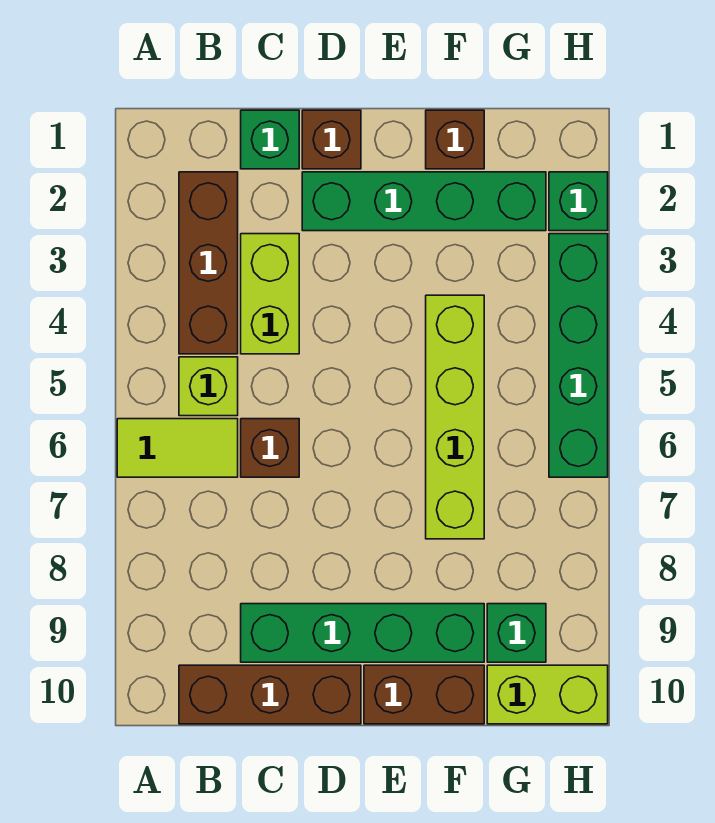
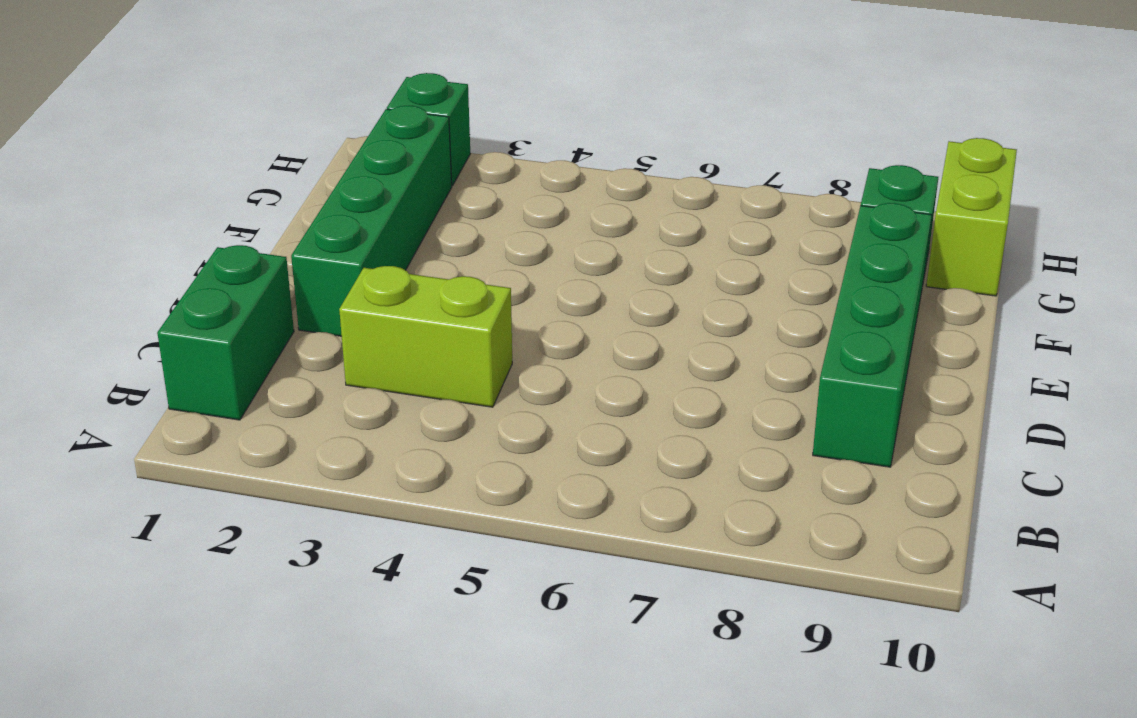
green 1x2 brick [157,245,294,420] -> green 1x1 brick [241,110,299,169]
none -> lime 1x2 tile [117,419,238,477]
none -> brown 1x3 brick [179,172,238,354]
none -> lime 1x1 brick [179,357,238,416]

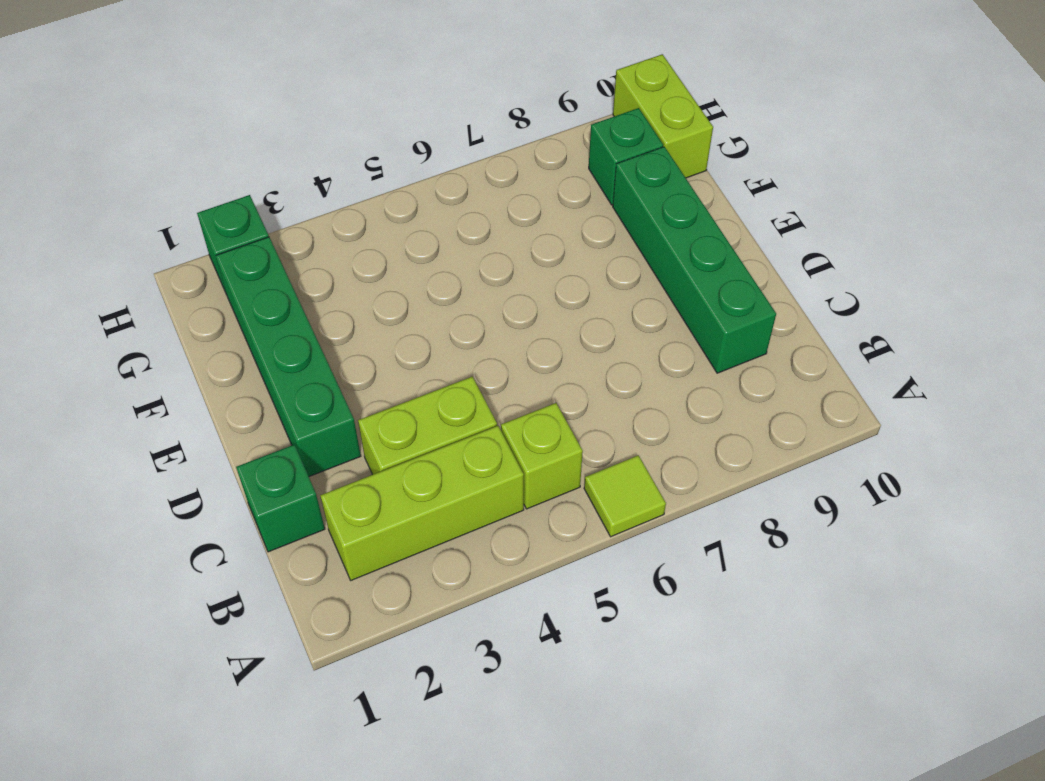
lime 1x1 tile [584,455,666,537] -> lime 1x2 tile [117,419,238,477]
lime 1x3 brick [320,426,524,580] -> brown 1x3 brick [179,172,238,354]
none -> brown 1x3 brick [179,665,361,724]
none -> brown 1x1 brick [241,419,299,477]
none -> brown 1x1 brick [302,110,361,169]

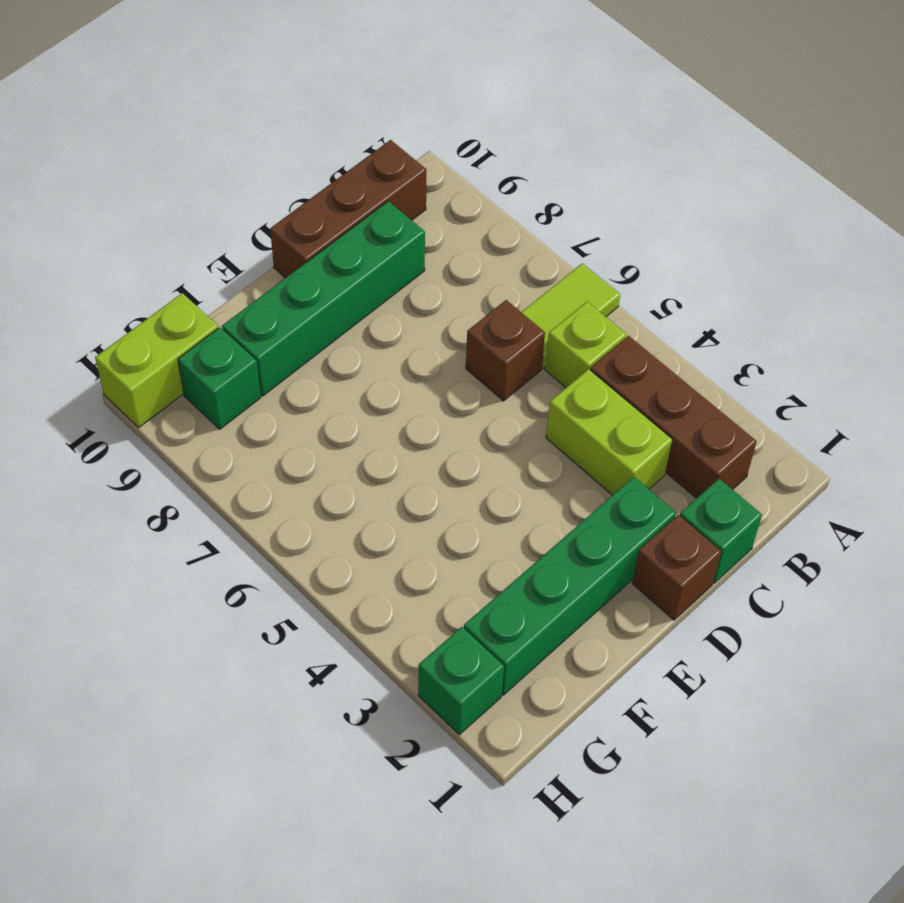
none -> brown 1x2 brick [364,665,484,724]
none -> brown 1x1 brick [426,110,484,169]
none -> lime 1x4 brick [426,295,484,539]

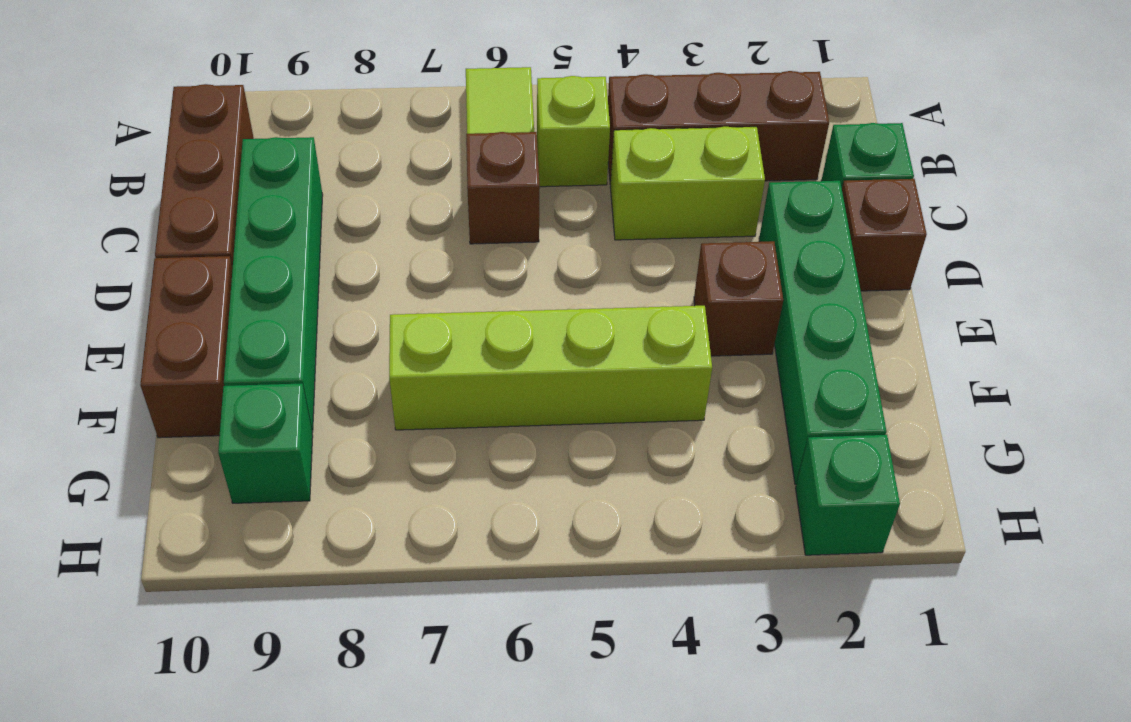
brown 1x1 brick [694,241,783,356] -> brown 1x1 brick moved to [426,110,484,169]
none -> lime 1x2 brick [487,665,608,724]
none -> green 1x4 brick [549,234,608,477]

